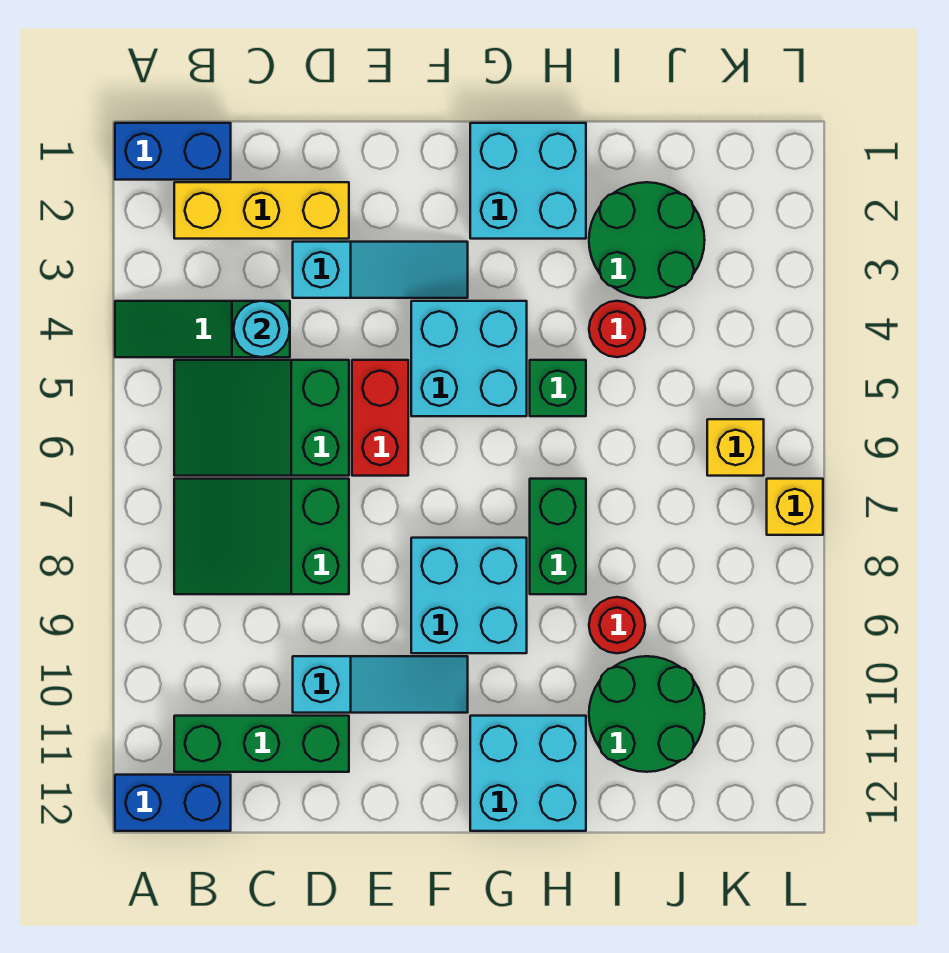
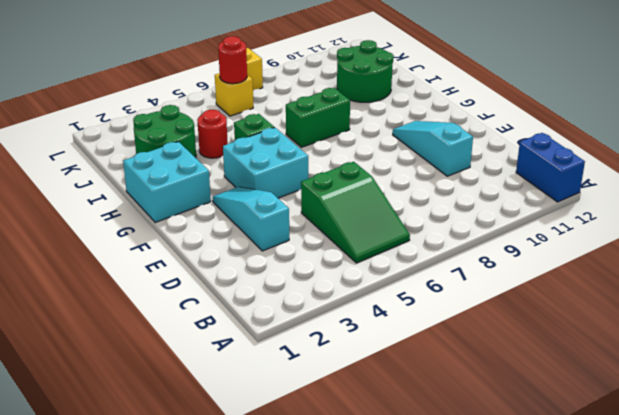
red 1x1 round brick [218,36,247,84] -> red 1x1 round brick moved to [589,597,645,653]
none -> blue 1x2 brick [115,123,231,180]
none -> green 1x3 slope [115,301,290,357]
none -> yellow 1x3 brick [174,182,349,239]

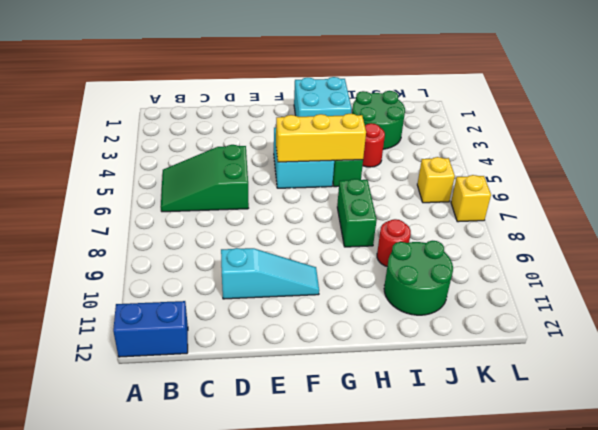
yellow 1x3 brick [276,114,366,162] -> yellow 1x3 brick moved to [174,182,349,239]
none -> blue 1x2 brick [115,123,231,180]
none -> green 1x3 slope [115,301,290,357]
none -> green 2x3 slope [174,479,349,594]

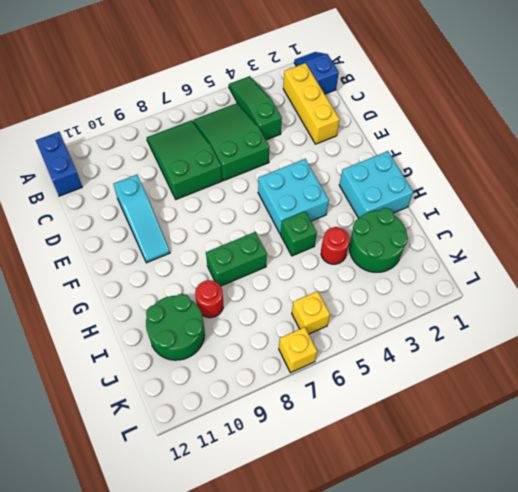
blue 1x2 slope [294,52,339,94] -> blue 1x2 brick [115,123,231,180]
none -> green 1x3 brick [174,716,349,772]
none -> cyan 1x3 slope [293,242,468,298]
none -> red 1x2 brick [352,360,408,476]

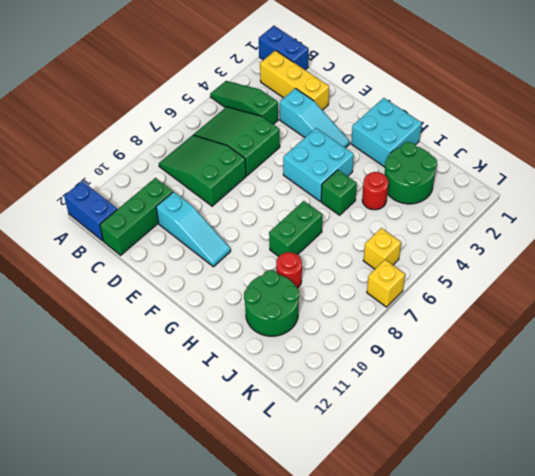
green 1x3 brick [100,178,173,255] -> green 1x3 brick turned to [174,716,349,772]
none -> red 1x2 brick [352,360,408,476]
none -> cyan 2x2 brick [411,538,527,653]
none -> cyan 2x2 brick [470,716,586,831]

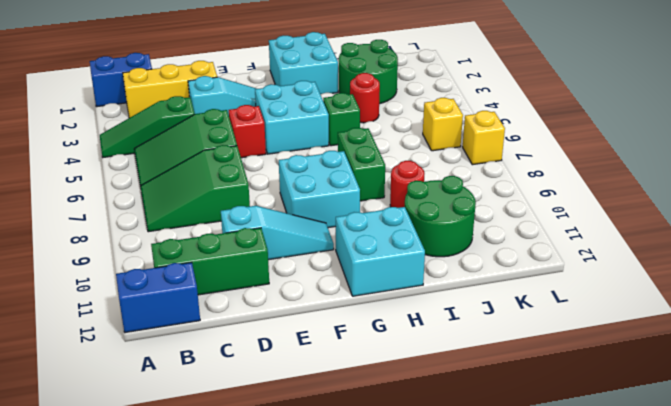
red 1x1 brick [229,105,266,158] -> red 1x2 brick [352,360,408,476]
none -> cyan 1x1 round brick [234,301,290,357]

